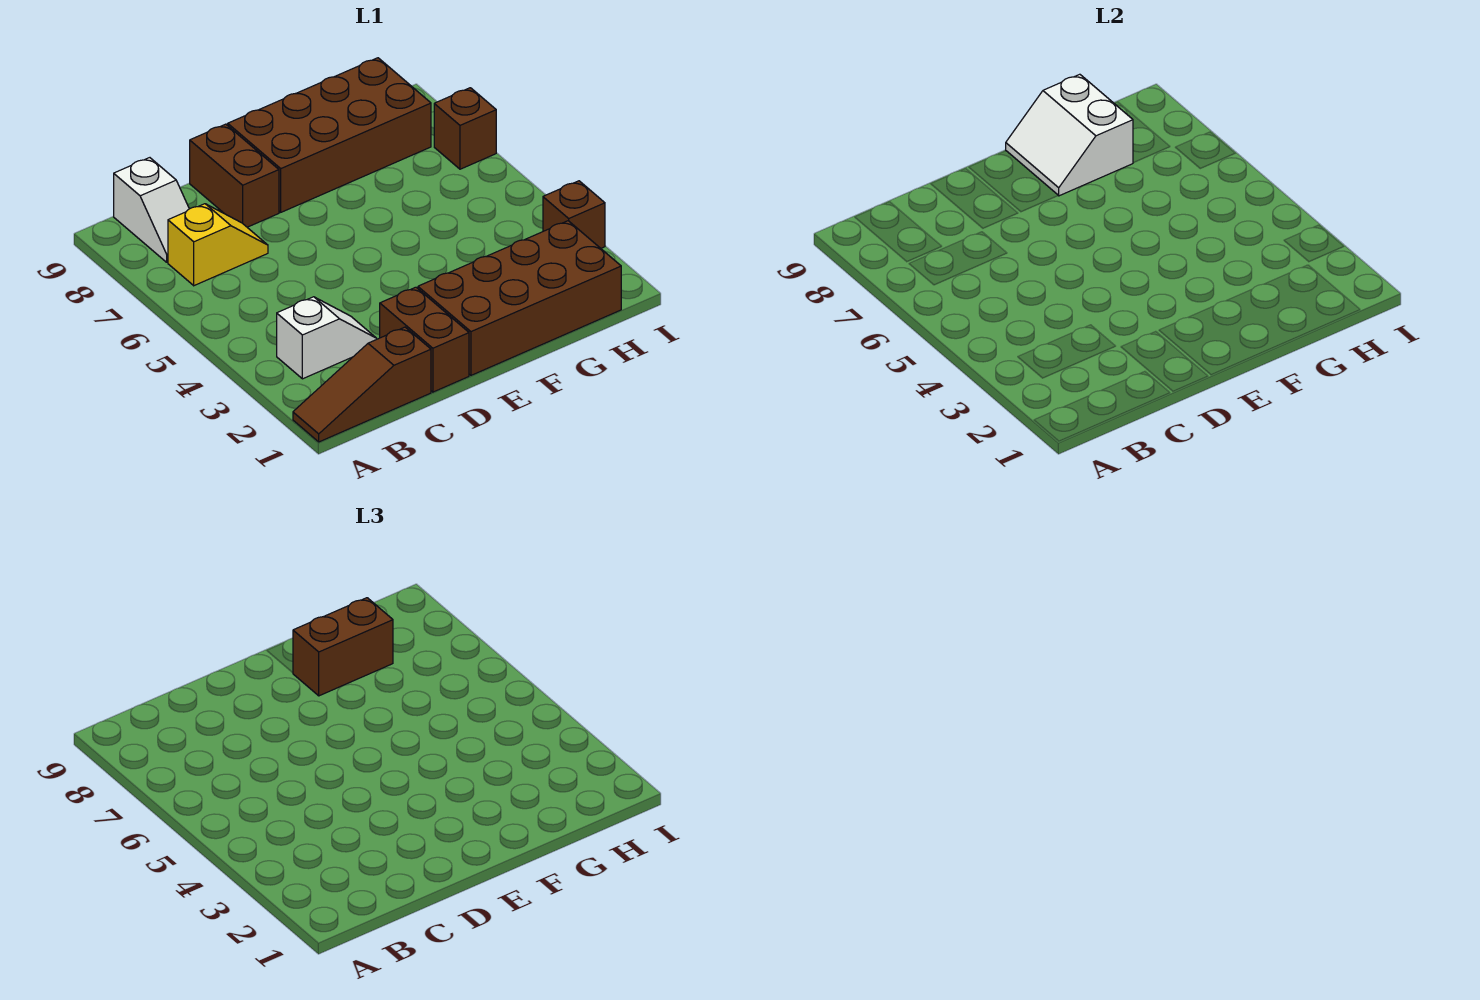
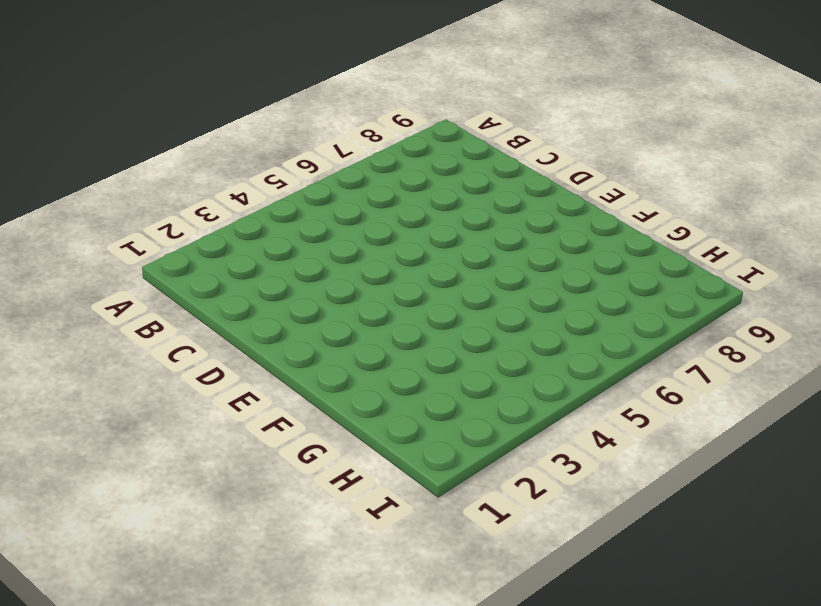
none -> brown 1x3 slope [293,327,431,442]
none -> white 1x2 slope [277,297,377,379]
none -> yellow 1x2 slope [168,204,268,286]

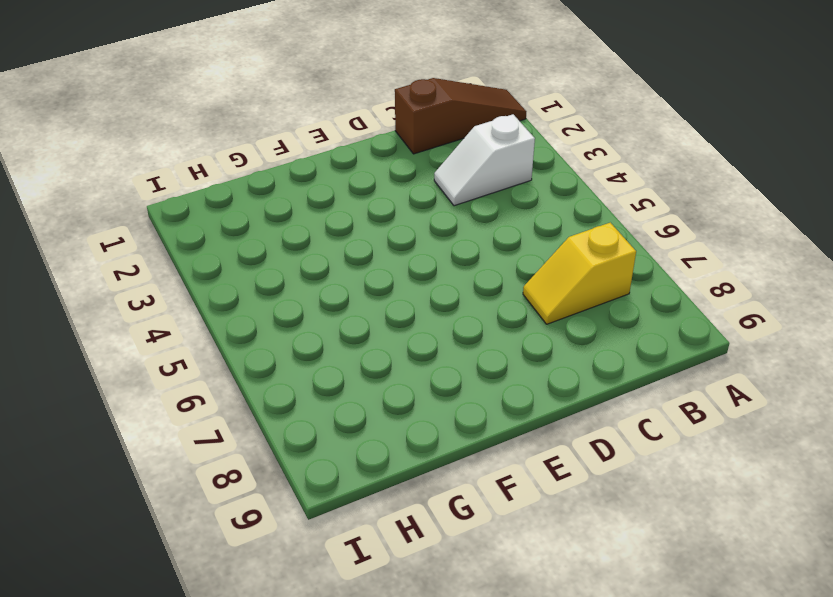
none -> white 1x2 slope [114,158,189,262]
none -> brown 1x2 brick [380,287,469,392]
none -> brown 1x2 brick [190,124,279,227]

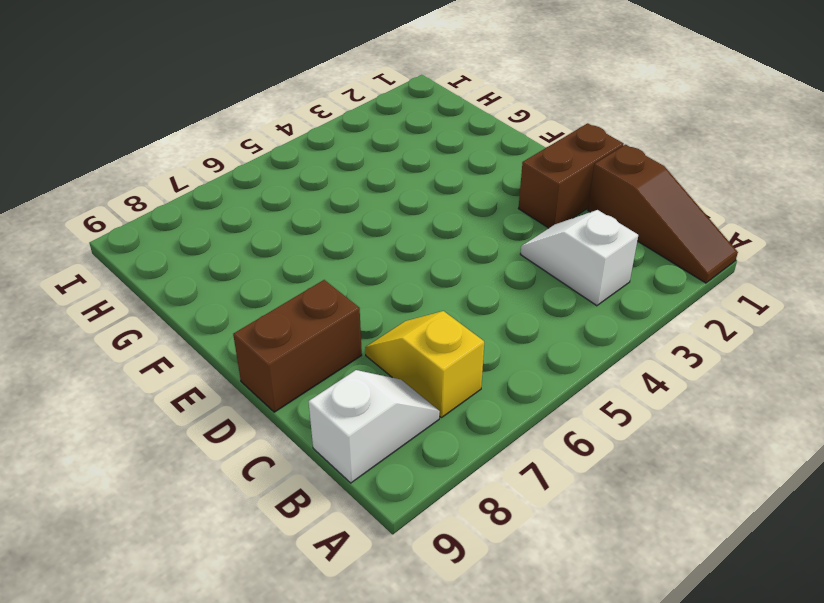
none -> brown 2x4 brick [418,221,621,375]
none -> brown 2x4 brick [228,58,431,212]
none -> brown 1x1 brick [543,181,605,248]

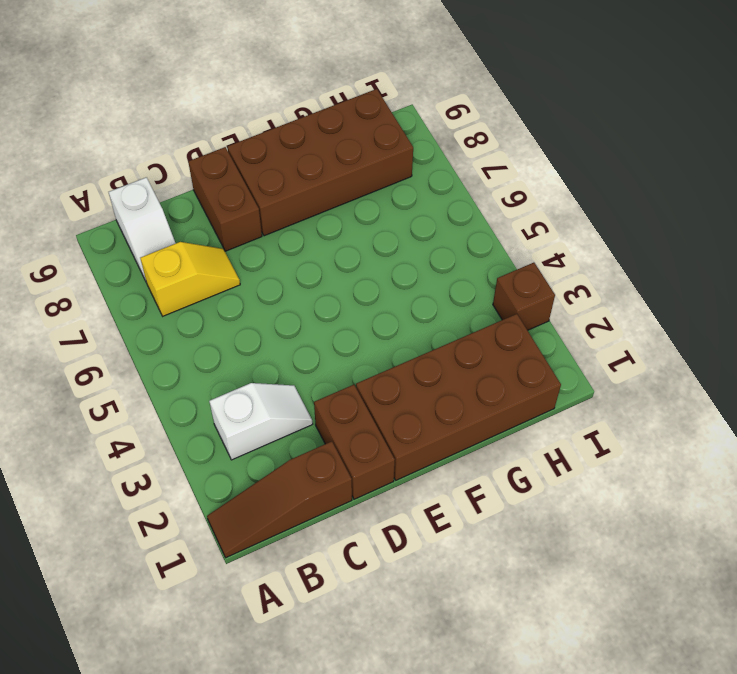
none -> brown 1x1 brick [434,88,496,169]
none -> white 2x2 slope [1006,74,1133,196]
none -> brown 1x2 brick [293,598,393,696]

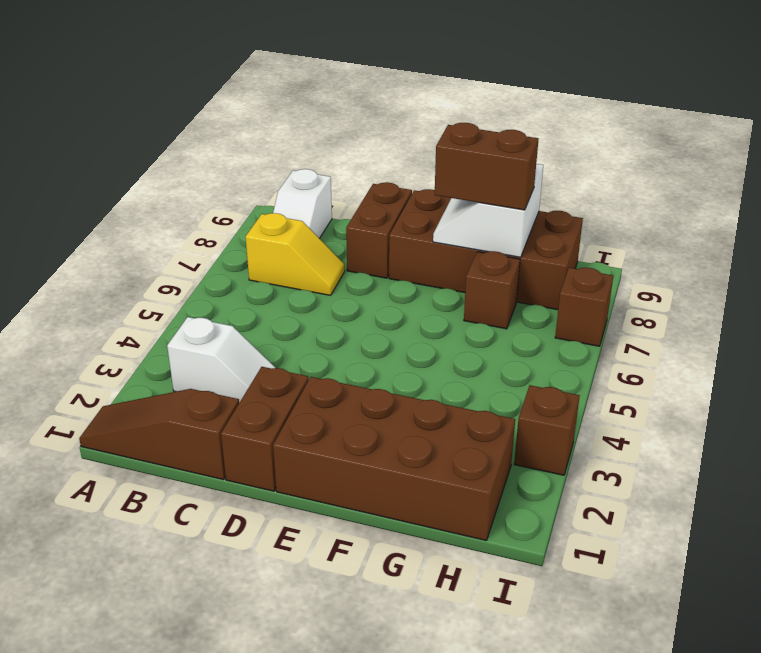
brown 1x1 brick [464,251,520,329] -> none

